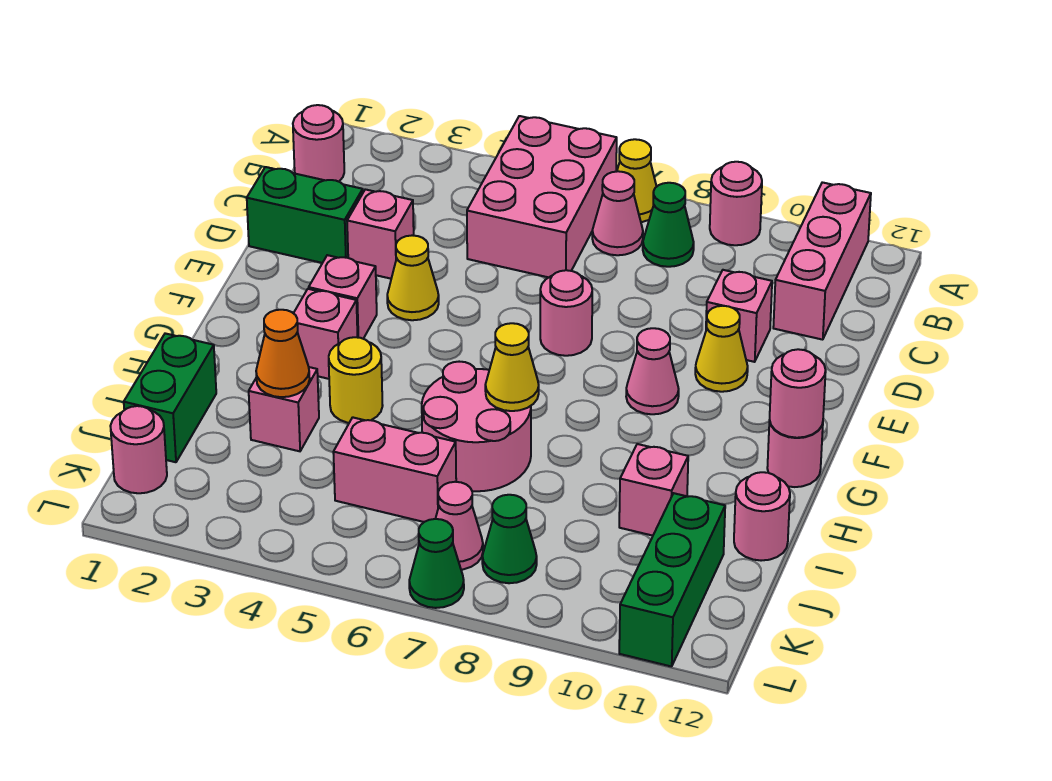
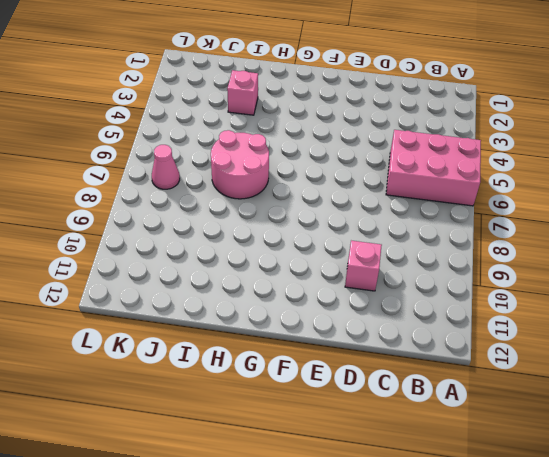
none -> yellow 1x1 cone [617,139,657,222]
none -> pink 1x1 round brick [710,162,762,245]
none -> pink 1x3 brick [773,182,871,340]
none -> pink 1x1 round brick [293,105,344,182]

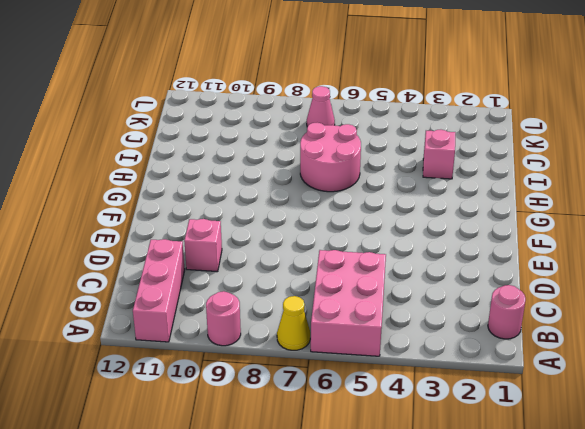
none -> pink 1x1 cone [592,171,643,255]
none -> green 1x1 cone [643,183,694,267]
none -> green 1x2 brick [247,167,363,263]
none -> pink 1x1 brick [347,189,414,279]

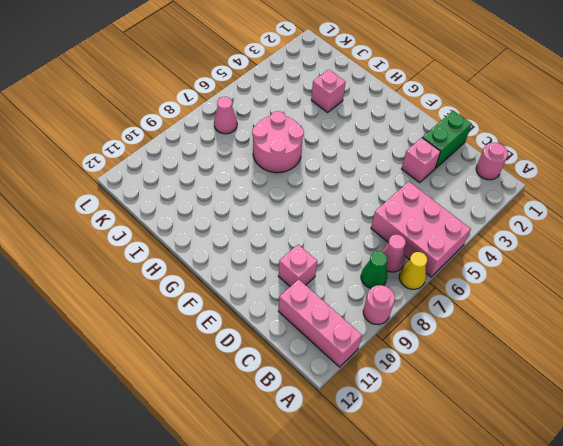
none -> yellow 1x1 cone [387,235,439,320]
none -> pink 1x1 round brick [540,270,592,356]
none -> yellow 1x1 cone [695,306,748,392]
none -> pink 1x1 brick [309,255,377,339]

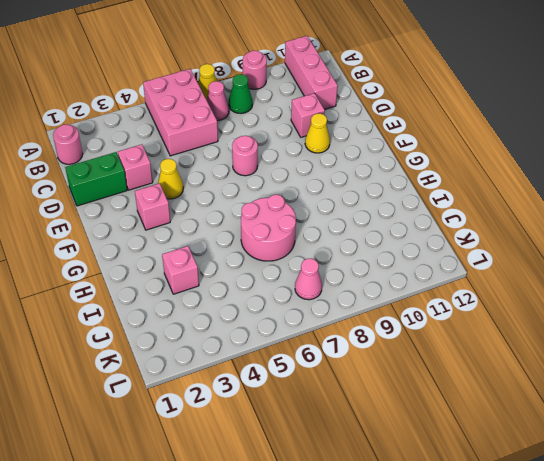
none -> pink 1x1 cone [626,328,679,414]
none -> pink 1x1 brick [294,289,357,379]
none -> pink 1x1 round brick [767,420,823,487]
none -> yellow 1x1 round brick [329,337,383,423]

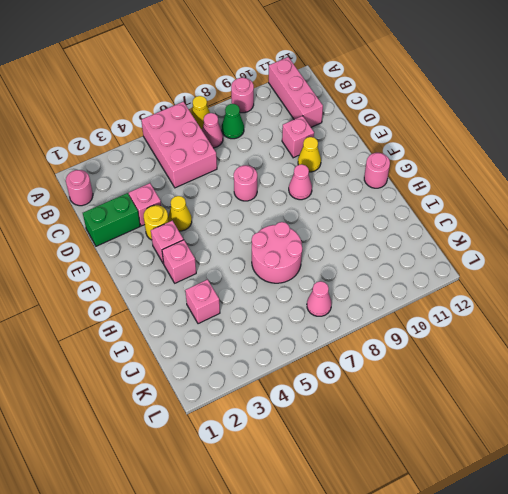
yellow 1x1 round brick [144,205,169,240] -> yellow 1x1 round brick moved to [329,337,383,423]
none -> green 1x2 brick [124,333,216,462]
none -> pink 1x1 brick [619,444,688,536]
none -> pink 1x1 round brick [734,472,790,561]
none -> pink 1x2 brick [333,417,456,522]

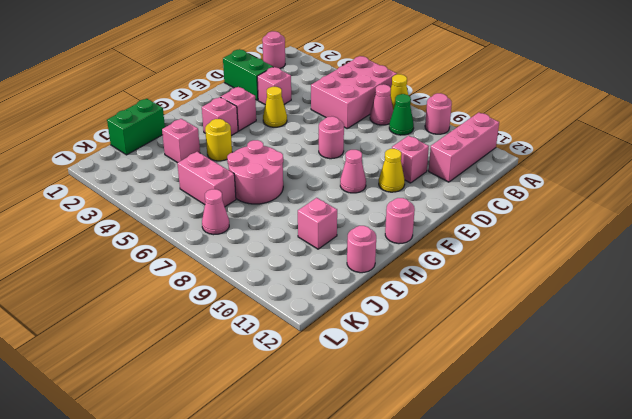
none -> green 1x3 brick [619,493,725,667]
none -> pink 1x1 round brick [110,406,167,493]
none -> green 1x1 cone [482,495,537,583]
none -> green 1x1 cone [409,519,464,608]

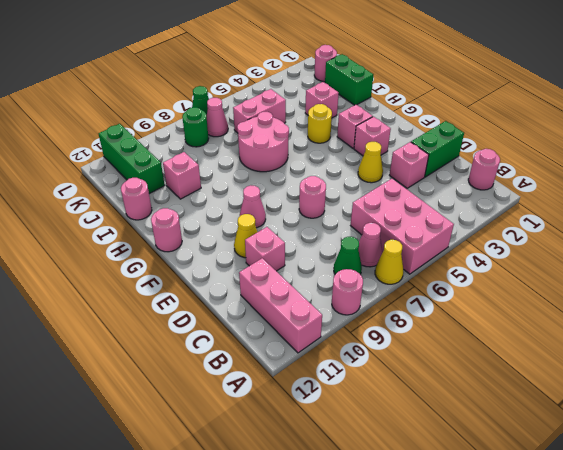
green 1x1 round brick [182,107,209,147] -> green 1x1 cone [482,495,537,583]
none -> pink 1x1 round brick [770,349,826,438]
none -> yellow 1x1 cone [485,323,539,411]
none -> orange 1x1 cone [256,310,310,397]

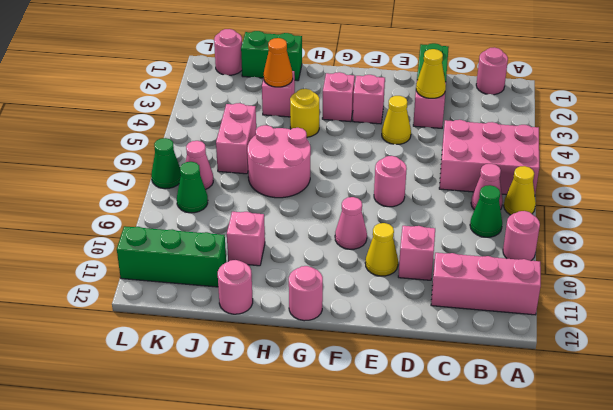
yellow 1x1 cone [416,49,446,98] -> yellow 1x1 cone moved to [485,323,539,411]
none -> pink 1x1 round brick [770,349,826,438]

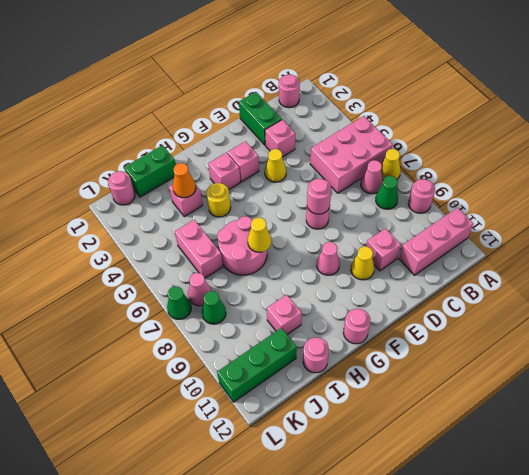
pink 1x1 round brick [307,179,331,214] -> pink 1x1 round brick moved to [770,349,826,438]

